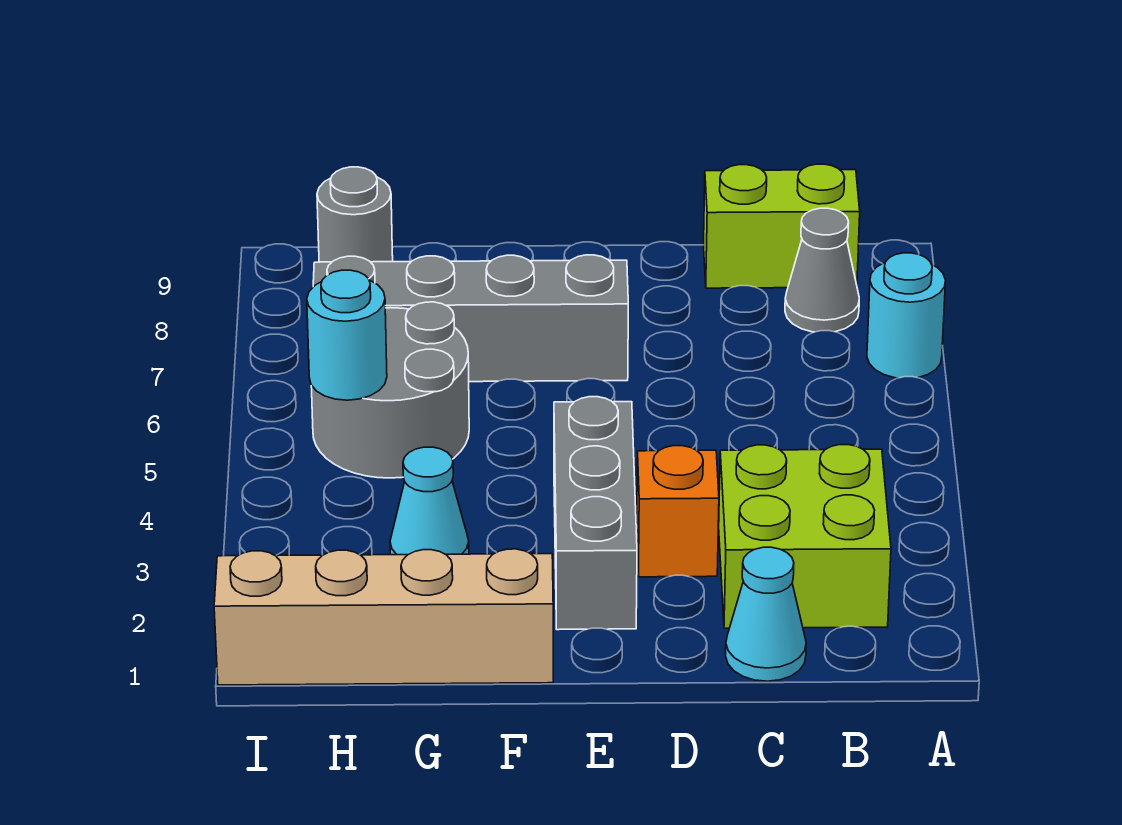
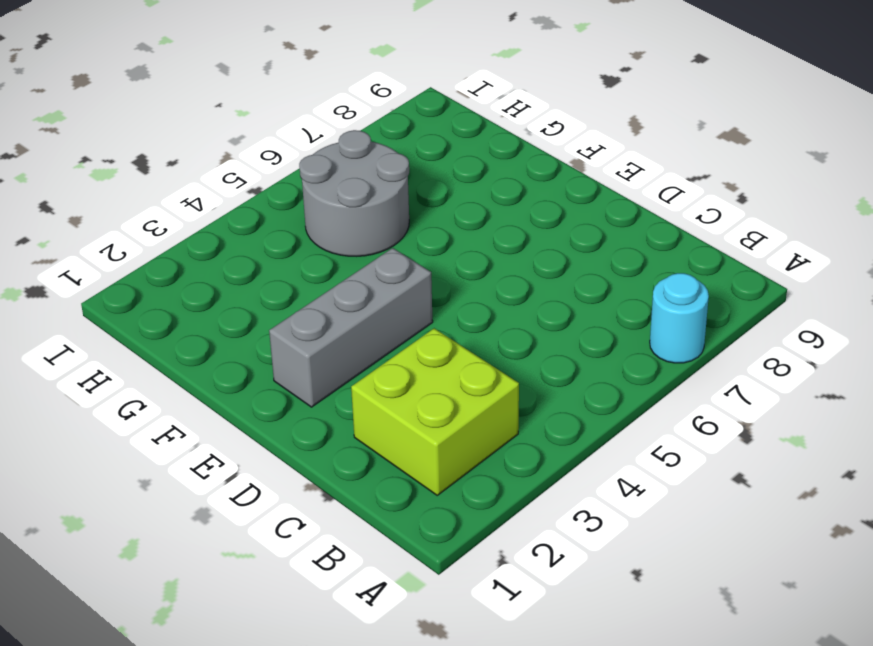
none -> grey 1x1 cone [785,208,859,332]
none -> lime 1x2 brick [704,164,860,288]
none -> cyan 1x1 cone [726,547,806,681]

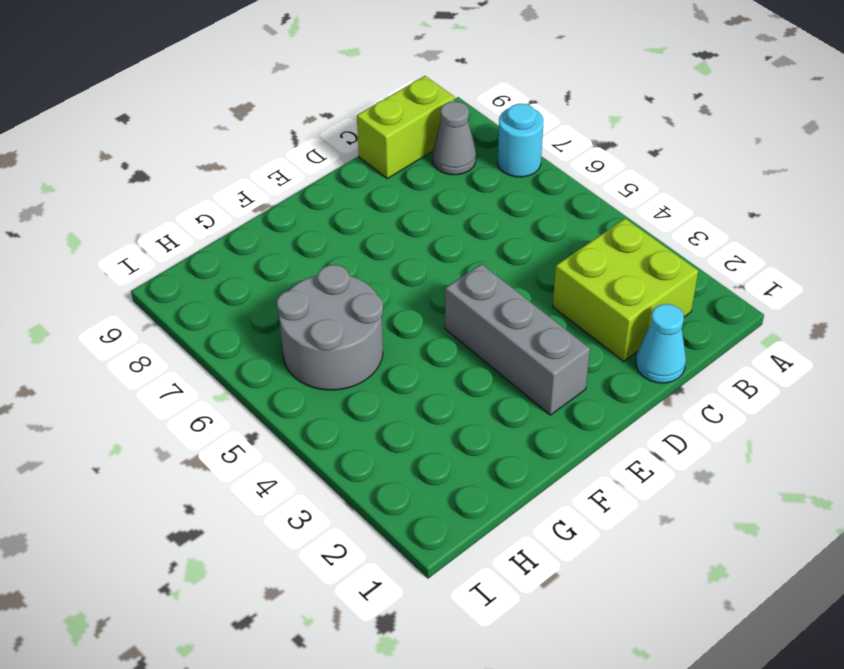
none -> orange 1x1 brick [637,446,719,577]
none -> grey 1x4 brick [313,255,628,382]
none -> tan 1x4 brick [214,549,553,685]

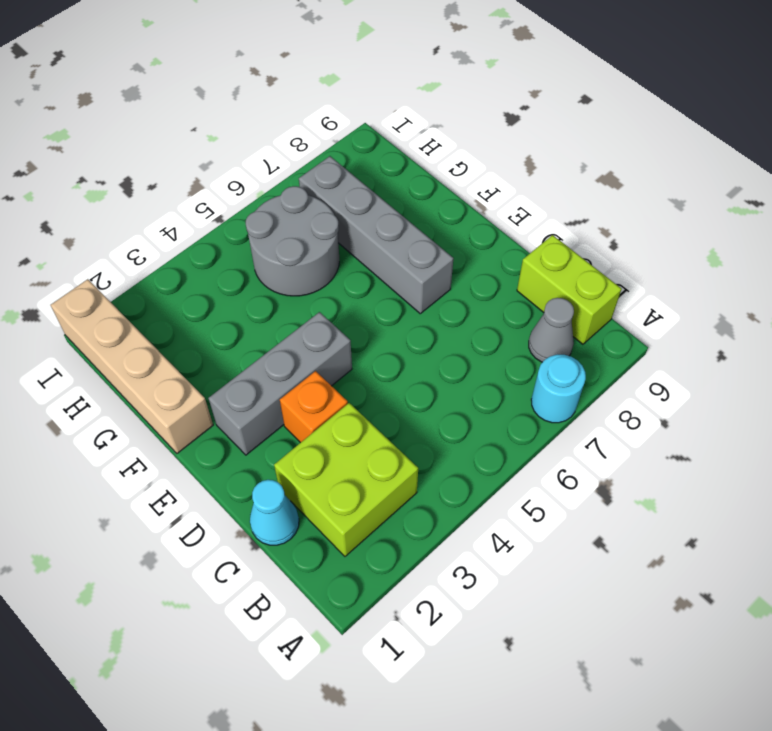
none -> cyan 1x1 cone [390,447,469,555]
none -> grey 1x1 round brick [317,167,393,262]
none -> cyan 1x1 round brick [307,270,387,400]

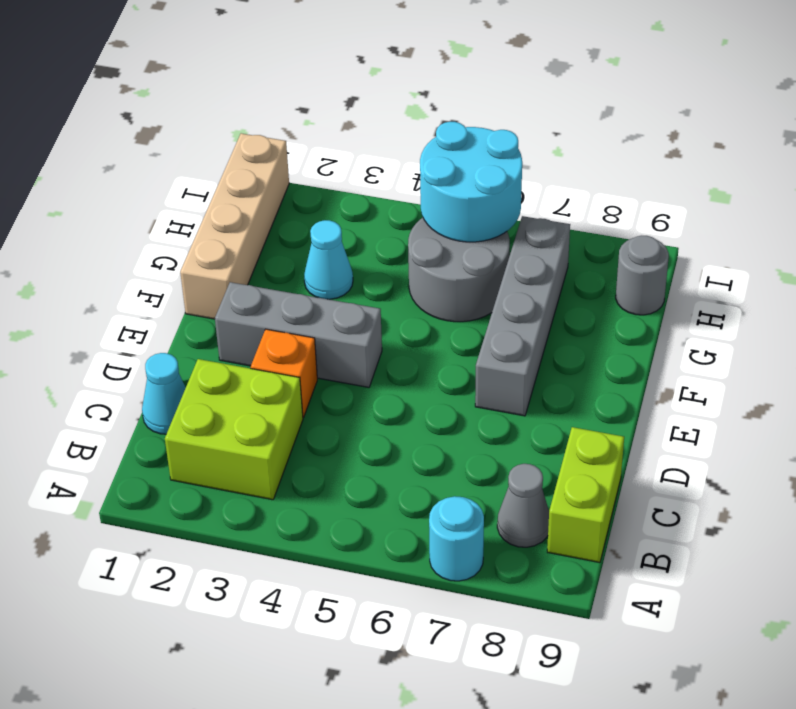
cyan 2x2 round brick [420,122,522,242] -> cyan 1x1 round brick [307,270,387,400]

